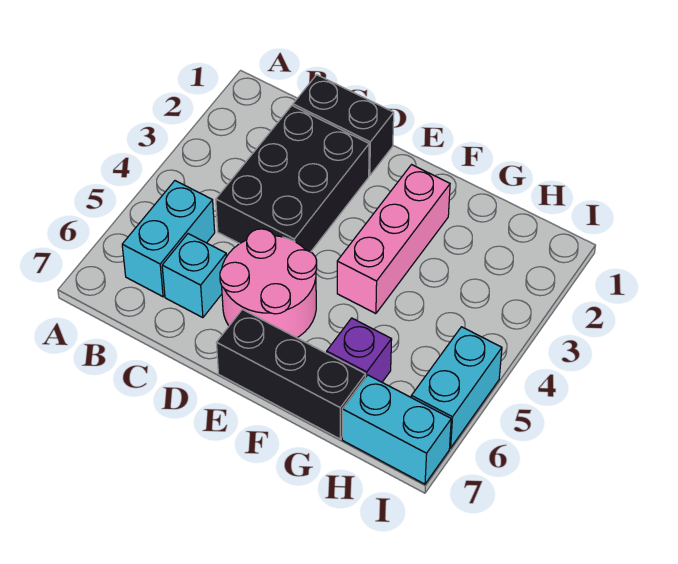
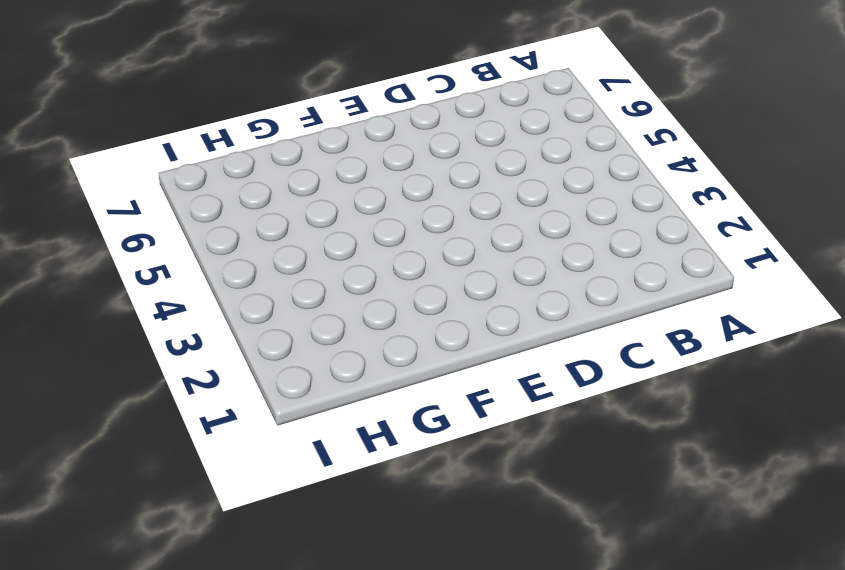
none -> cyan 1x2 brick [122,181,215,297]
none -> black 1x2 brick [293,75,394,176]

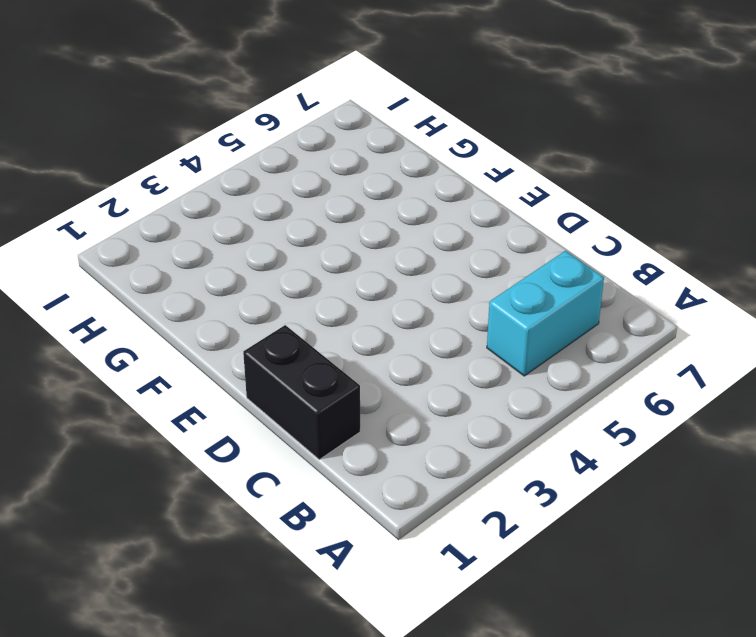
none -> black 2x3 brick [216,106,369,252]
none -> cyan 1x1 brick [162,234,226,318]

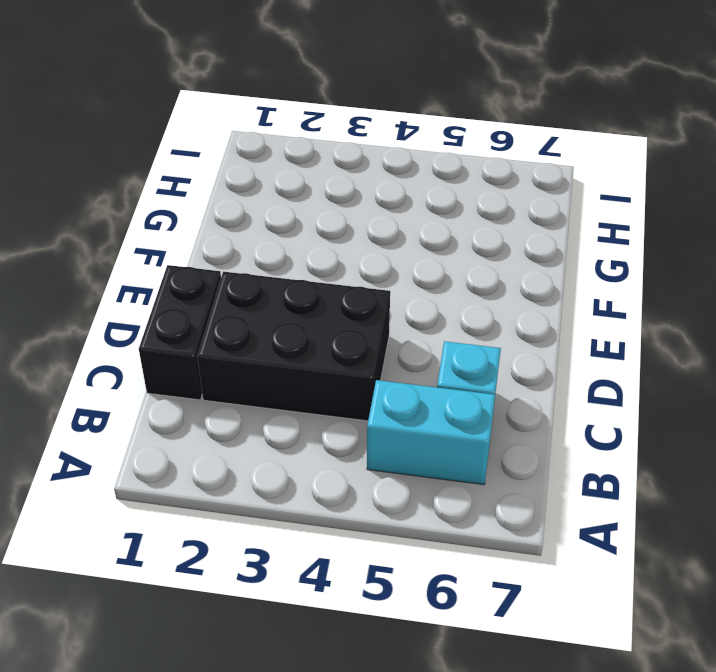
none -> pink 2x2 round brick [220,229,317,338]
none -> black 1x3 brick [216,309,366,439]

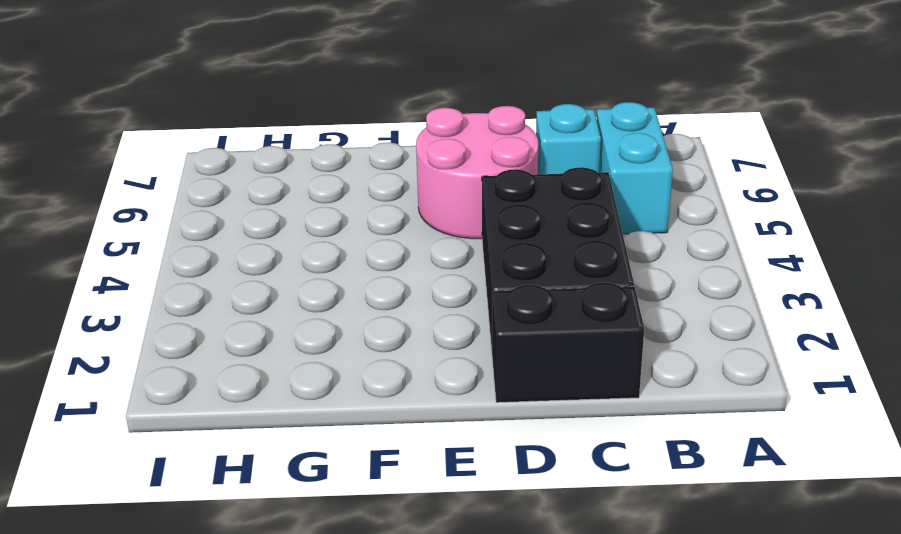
none -> black 1x3 brick [216,309,366,439]
none -> pink 1x3 brick [337,165,450,314]

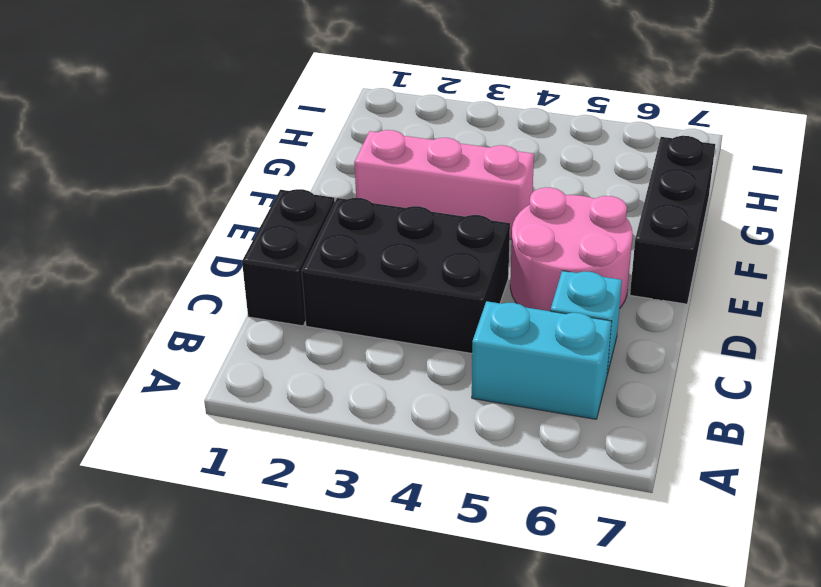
none -> purple 1x1 brick [327,318,392,382]
none -> cyan 1x2 brick [342,375,451,484]

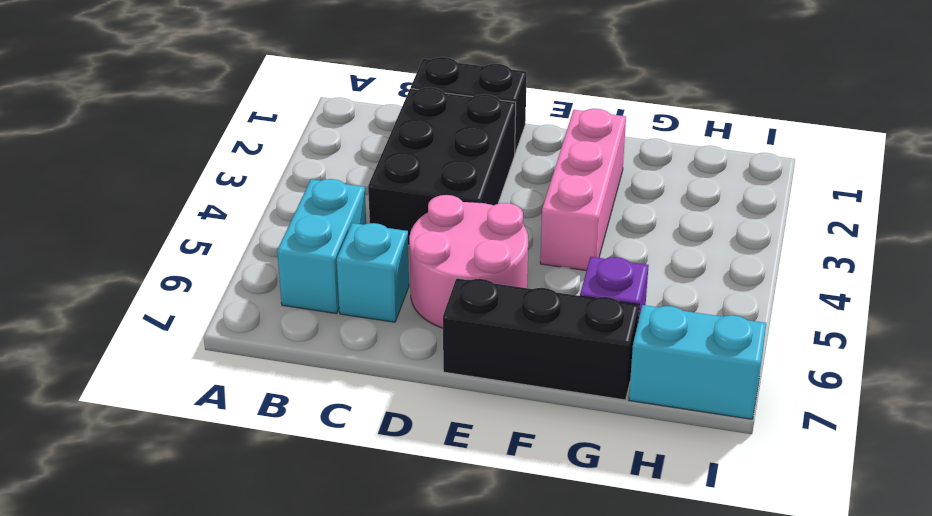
none -> cyan 1x2 brick [411,327,502,448]

